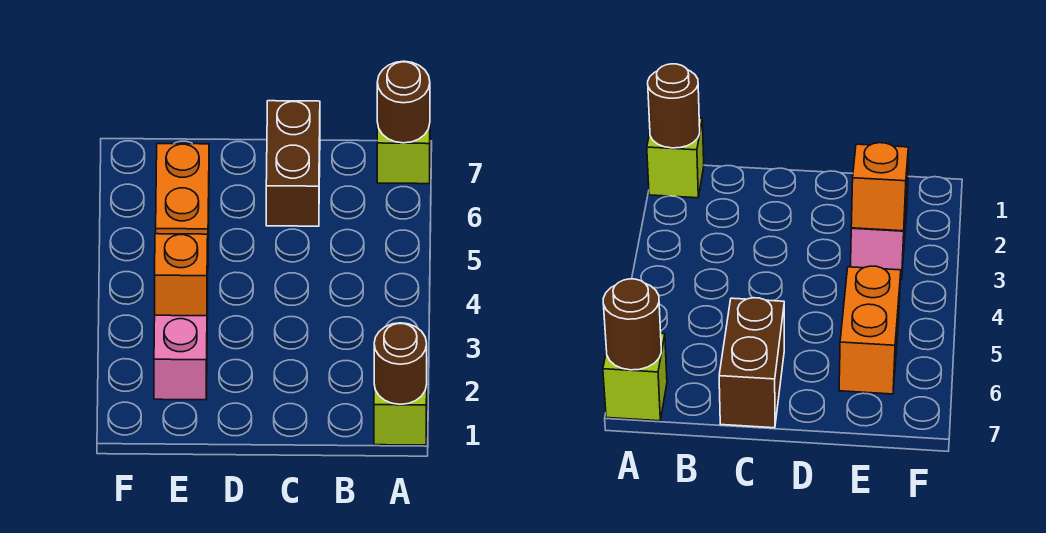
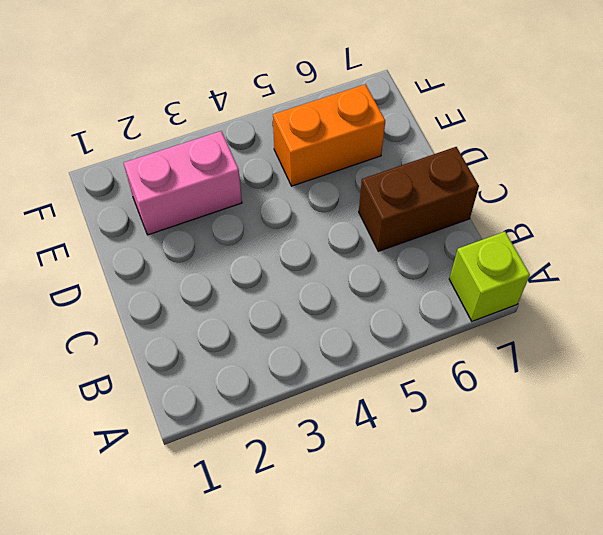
none -> lime 1x1 brick [374,385,427,445]
none -> brown 1x1 round brick [374,323,427,404]

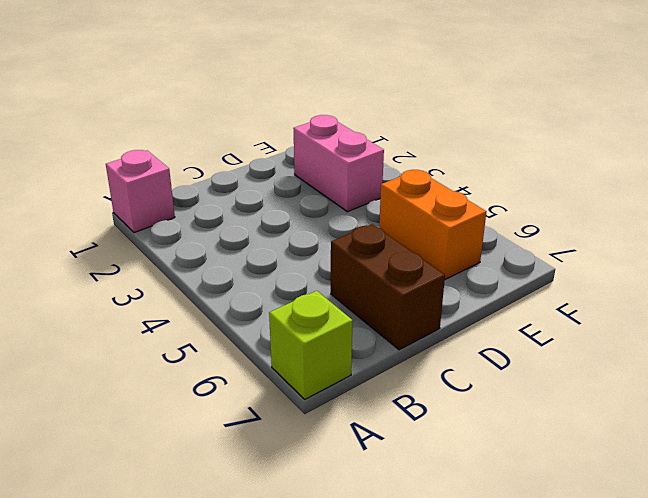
pink 1x1 brick [106,150,175,233] -> lime 1x1 brick [374,385,427,445]
none -> brown 1x1 round brick [374,323,427,404]
none -> brown 1x1 round brick [377,61,430,143]

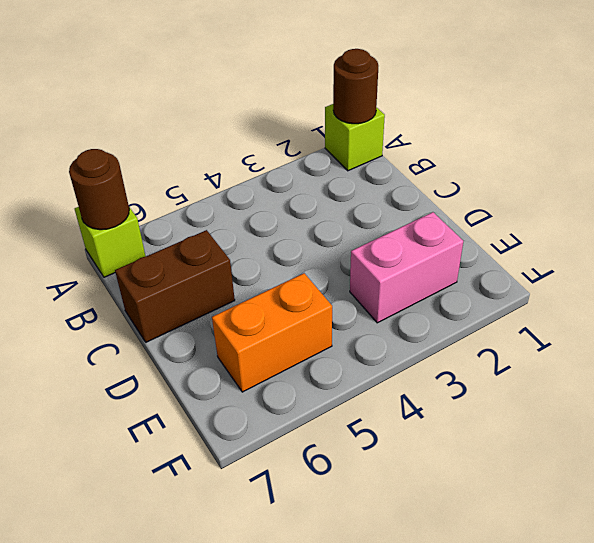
none -> orange 1x1 brick [155,234,208,316]

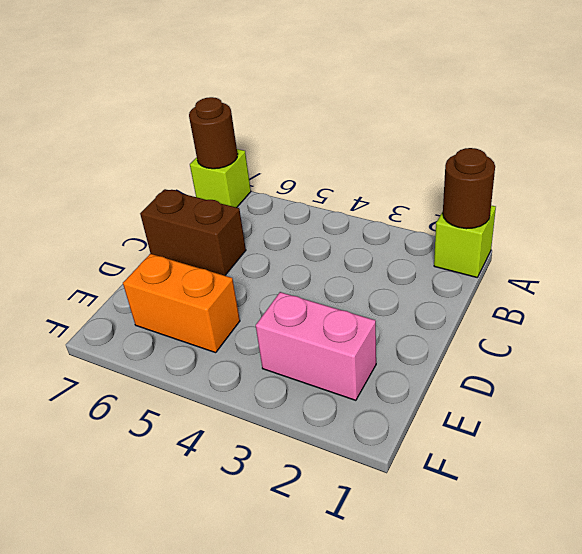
none -> orange 1x1 brick [155,234,208,316]

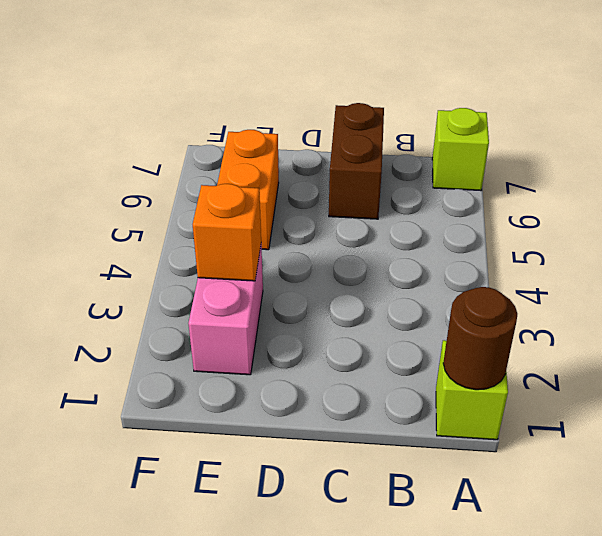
none -> brown 1x1 round brick [377,61,430,143]

